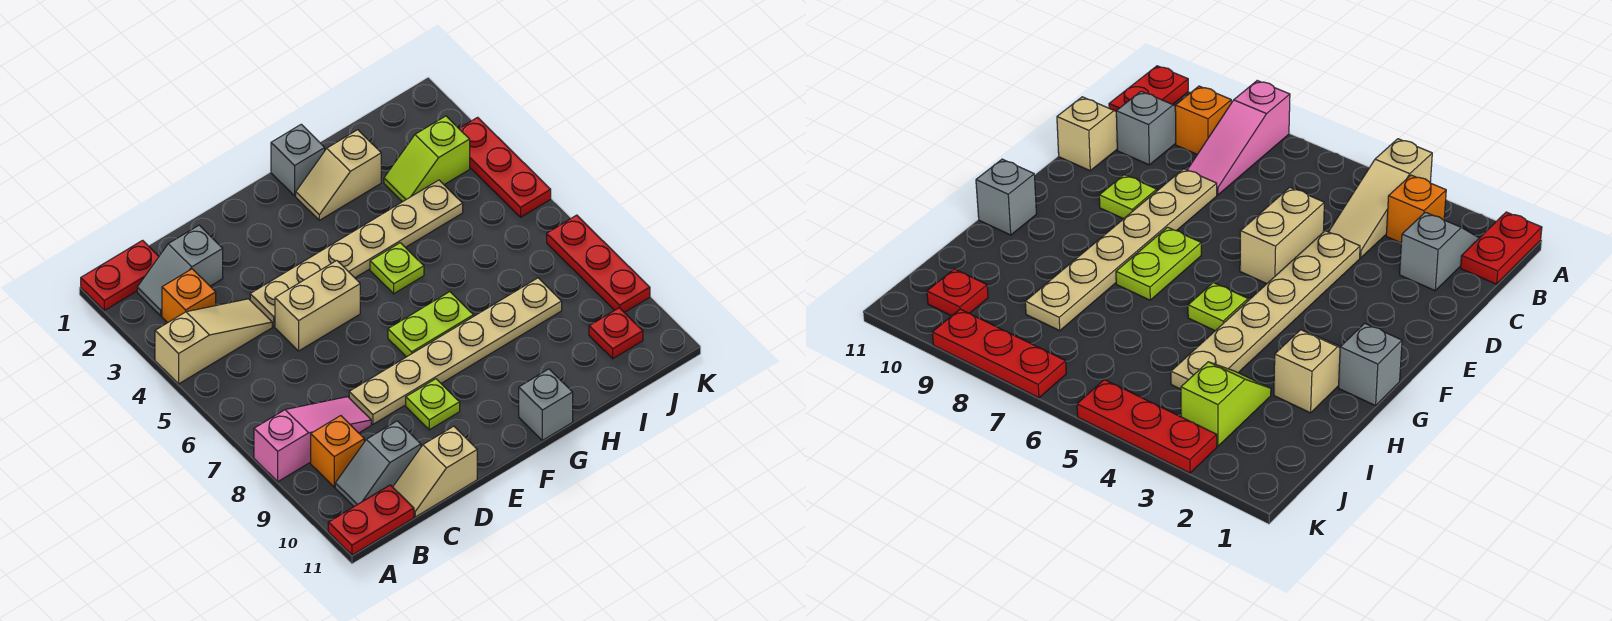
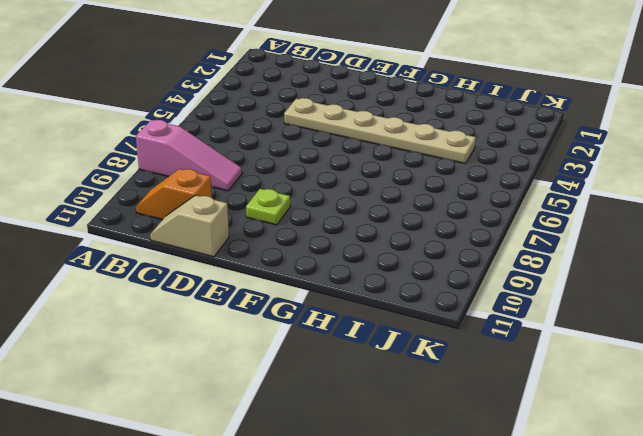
orange 1x2 slope [136,169,212,220] -> grey 1x2 slope [335,421,421,506]
none -> red 1x2 plate [81,240,159,310]
none -> tan 1x3 slope [155,299,272,384]
none -> red 1x2 plate [328,485,414,555]

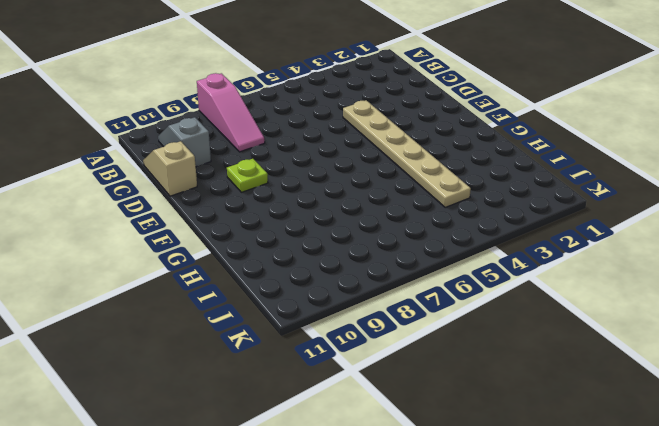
none -> red 1x2 plate [81,240,159,310]
none -> tan 1x3 slope [155,299,272,384]
none -> red 1x2 plate [328,485,414,555]

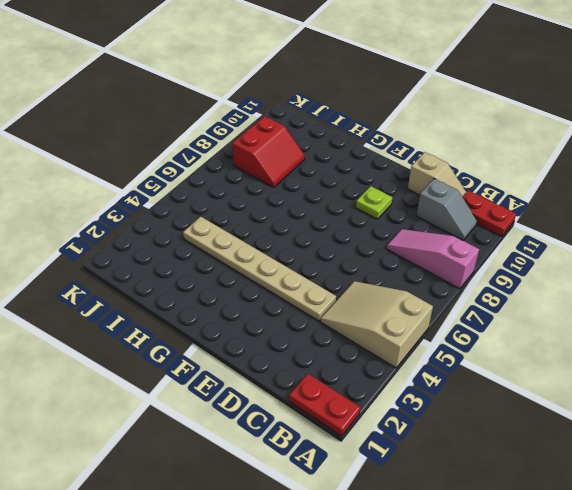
tan 2x3 slope [320,281,433,368] -> tan 1x3 slope [155,299,272,384]
red 2x2 slope [233,116,305,187] -> tan 1x6 plate [349,278,562,424]
none -> grey 1x2 slope [137,225,223,316]
none -> orange 1x1 brick [162,269,216,323]
none -> orange 1x1 brick [311,416,364,487]

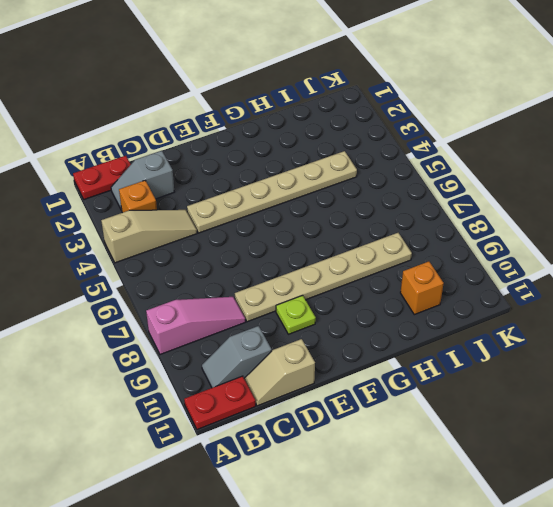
orange 1x1 brick [400,261,444,315] -> orange 1x1 brick moved to [311,416,364,487]
none -> tan 1x2 brick [275,261,360,351]
none -> lime 1x2 plate [388,292,473,357]
none -> grey 1x1 brick [271,124,325,196]

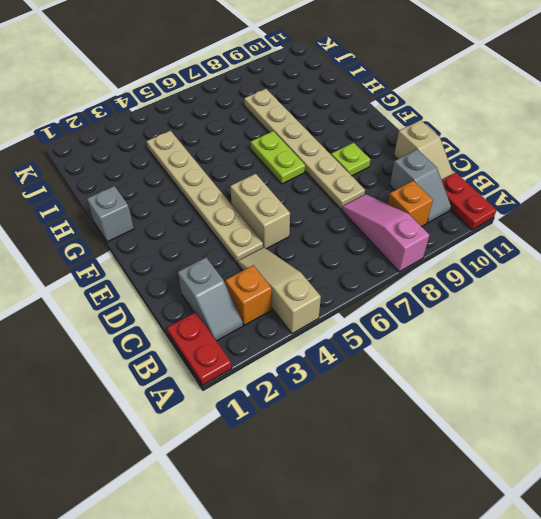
none -> tan 1x2 slope [296,130,381,220]
none -> lime 1x1 plate [370,243,424,294]
none -> grey 1x1 brick [519,369,573,440]

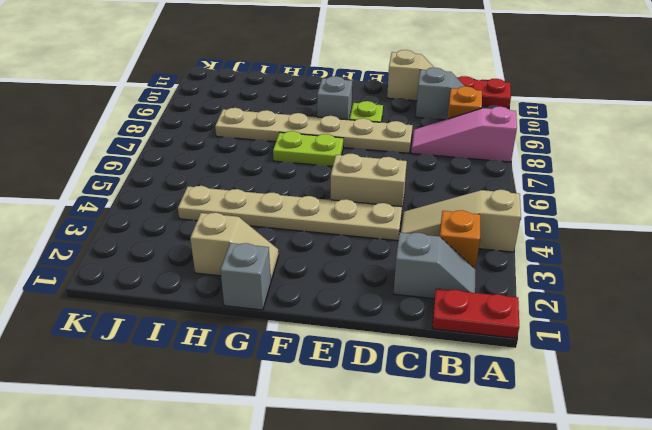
grey 1x1 brick [317,76,352,120] -> grey 1x1 brick moved to [519,369,573,440]
none -> lime 1x1 plate [370,243,424,294]
none -> lime 1x2 slope [384,116,470,202]
none -> red 1x1 plate [589,308,643,359]

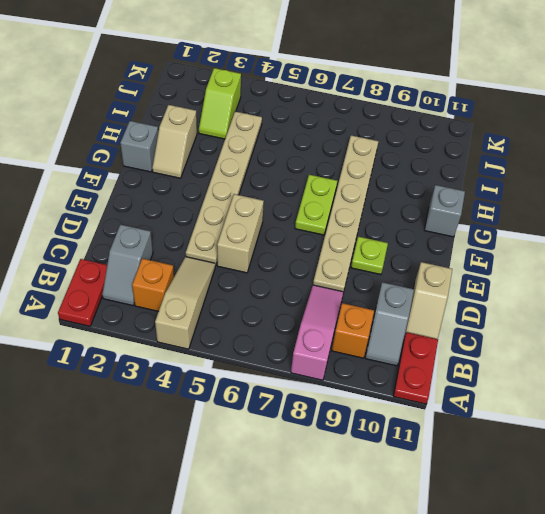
none -> lime 1x1 plate [370,243,424,294]
none -> red 1x1 plate [589,308,643,359]
none -> red 1x3 plate [459,117,551,217]

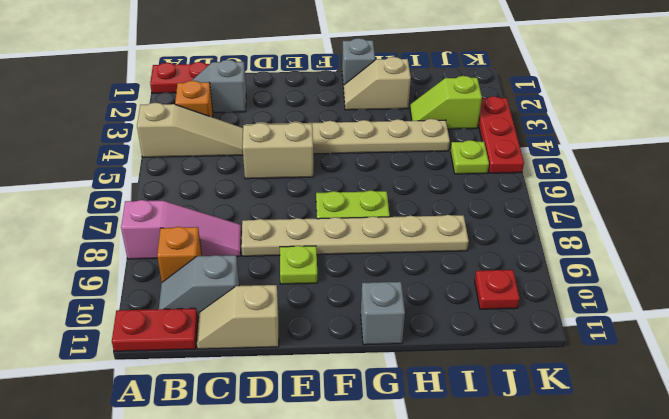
lime 1x1 plate [451,140,489,174] -> lime 1x1 plate moved to [370,243,424,294]
none -> red 1x3 plate [547,215,650,312]

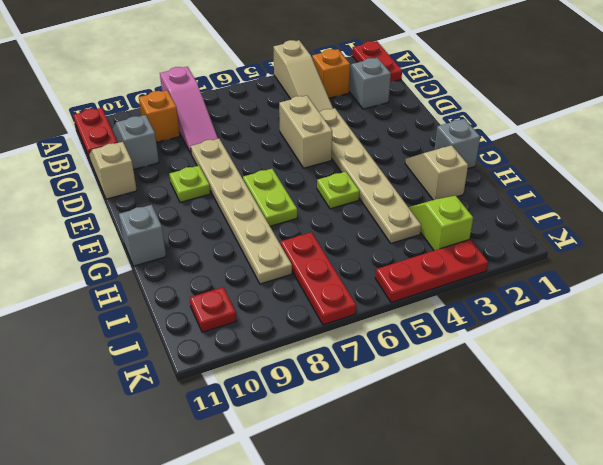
red 1x3 plate [280,232,356,325] -> red 1x3 plate turned to [547,215,650,312]

